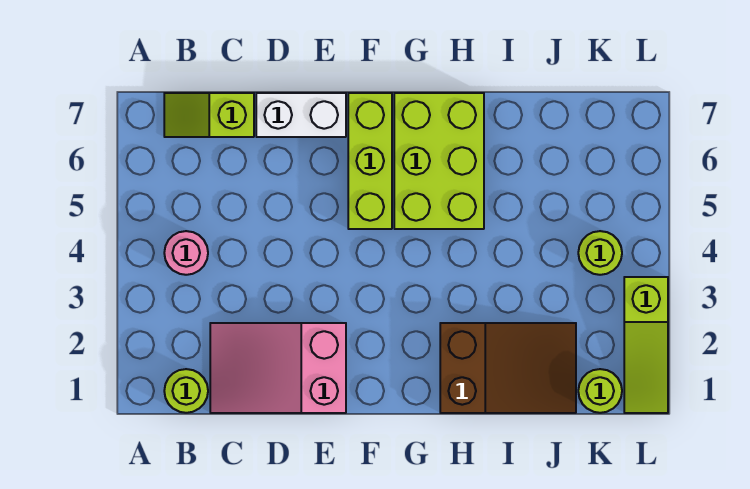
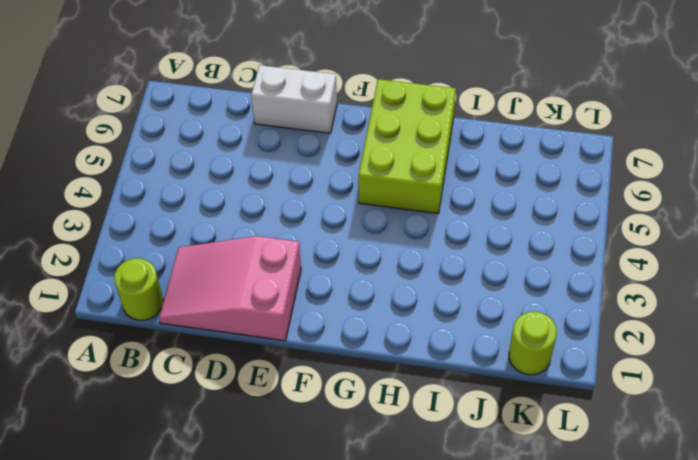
none -> pink 1x1 round brick [164,231,208,275]
none -> lime 1x2 slope [164,93,254,137]

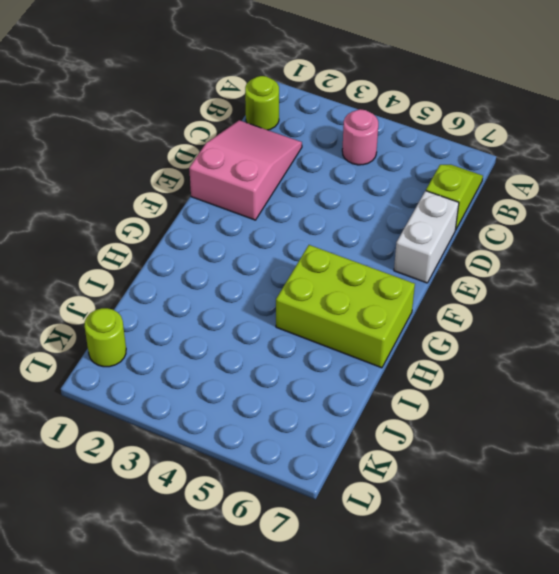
none -> lime 1x3 brick [348,93,392,229]
none -> brown 2x3 slope [440,323,576,413]

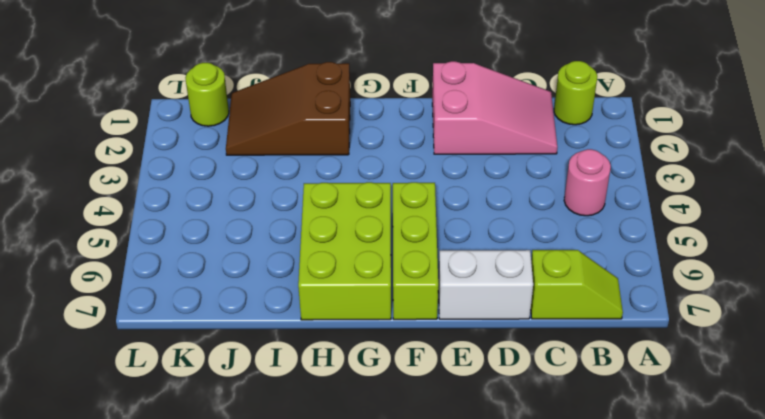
none -> lime 1x1 round brick [578,231,622,275]
none -> lime 1x3 slope [624,277,668,413]

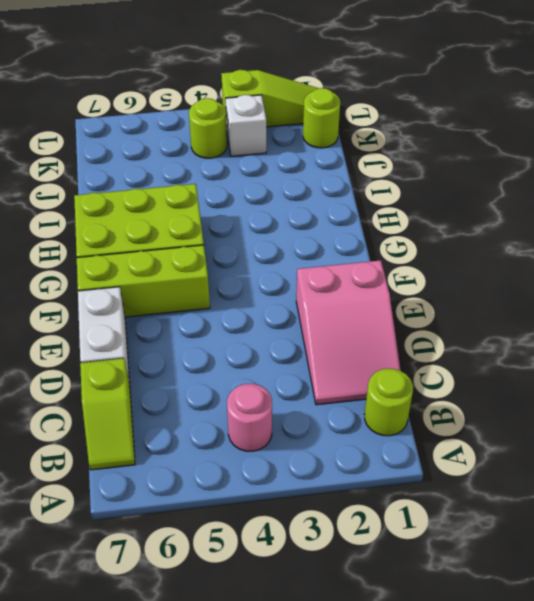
white 1x1 brick [226,95,266,156] -> none
none -> brown 2x3 slope [440,323,576,413]

